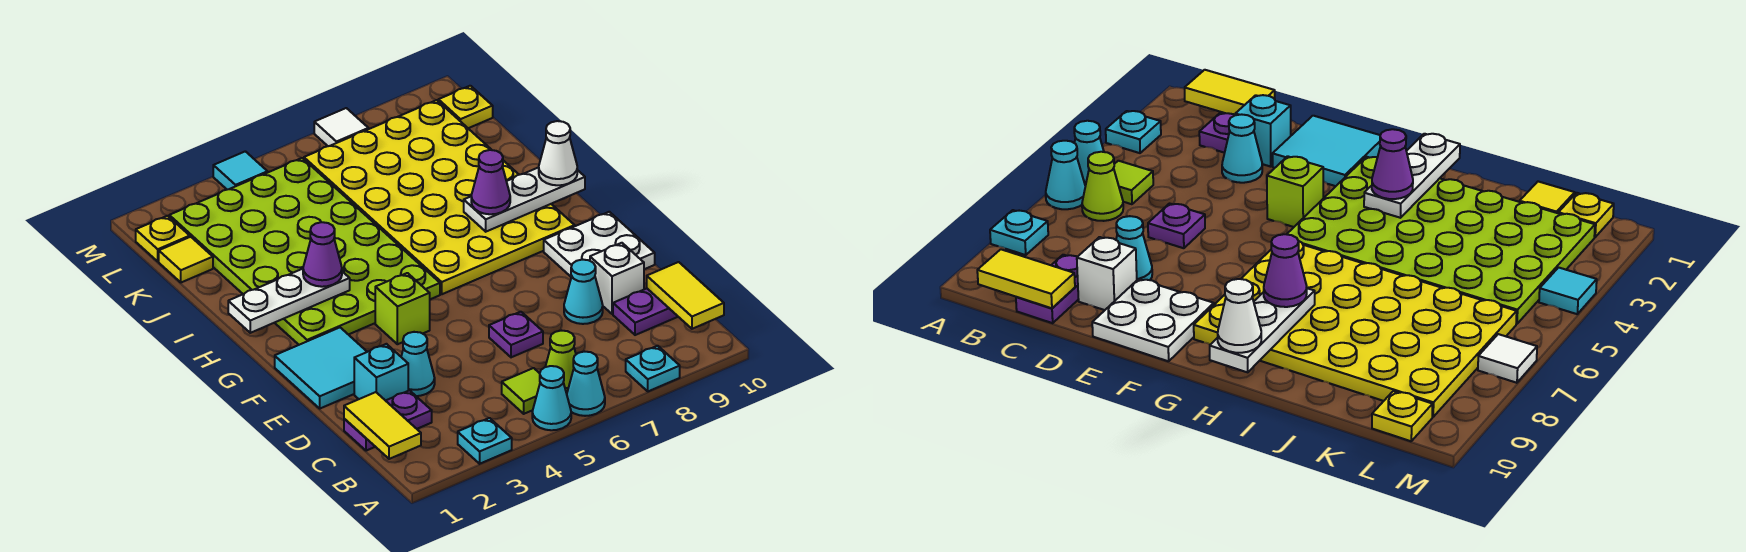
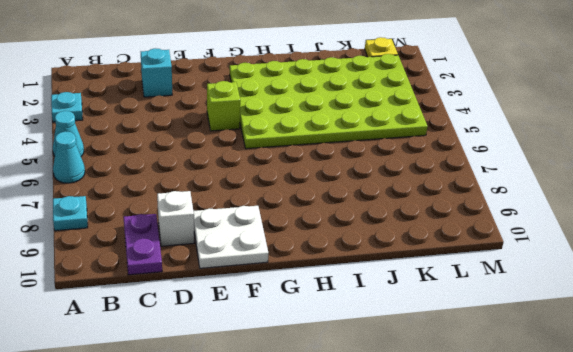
none -> lime 1x1 tile [502,368,540,414]
none -> lime 1x1 cone [545,331,576,394]
none -> purple 1x2 plate [344,390,432,451]
none -> cyan 1x1 cone [401,332,435,396]

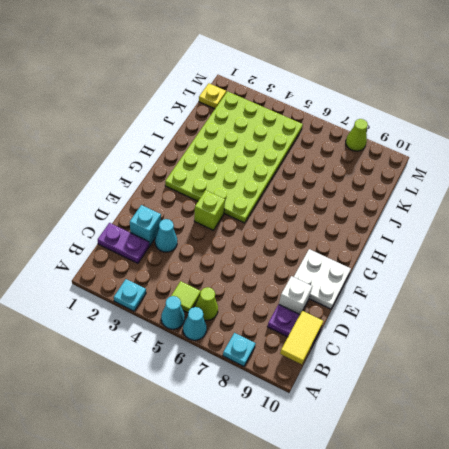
lime 1x1 cone [346,119,368,151] -> none
none -> purple 1x1 plate [489,312,543,357]
none -> cyan 1x1 cone [564,260,603,324]
none -> cyan 2x2 tile [275,328,367,408]
none -> yellow 4x6 plate [304,100,575,294]

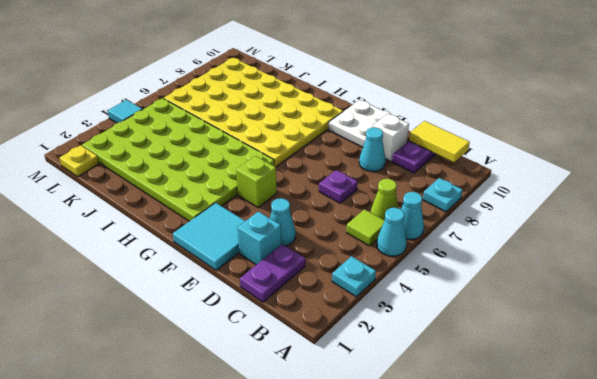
none -> yellow 1x1 tile [159,237,213,282]
none -> yellow 1x1 plate [438,86,493,128]
none -> white 1x1 tile [314,108,368,146]
none -> yellow 1x2 tile [344,392,421,459]

